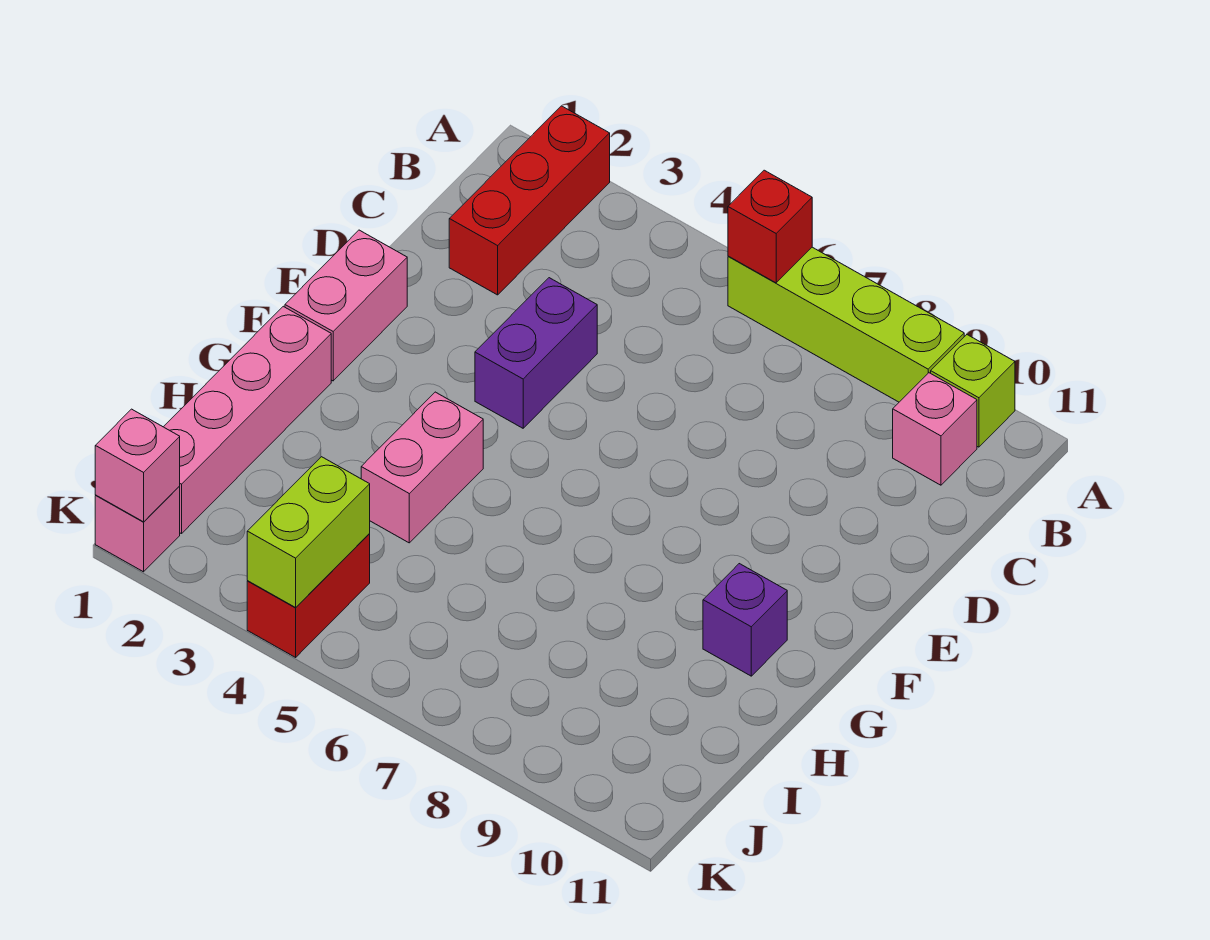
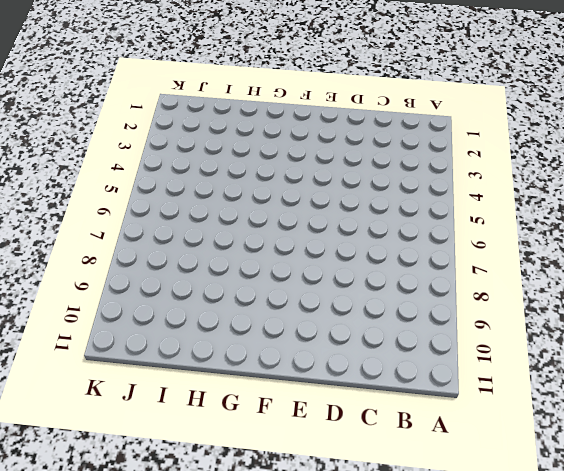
none -> red 1x3 brick [449,106,610,295]
none -> lime 1x4 brick [728,247,964,402]
none -> lime 1x1 brick [931,335,1015,447]

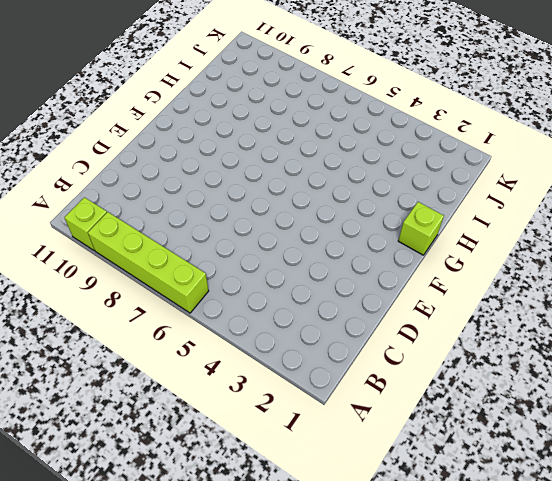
lime 1x1 brick [398,202,444,255] -> pink 1x4 brick [164,306,331,534]
none -> red 1x3 brick [449,106,610,295]
none -> pink 1x1 brick [893,373,977,485]
none -> purple 1x2 brick [475,278,597,428]

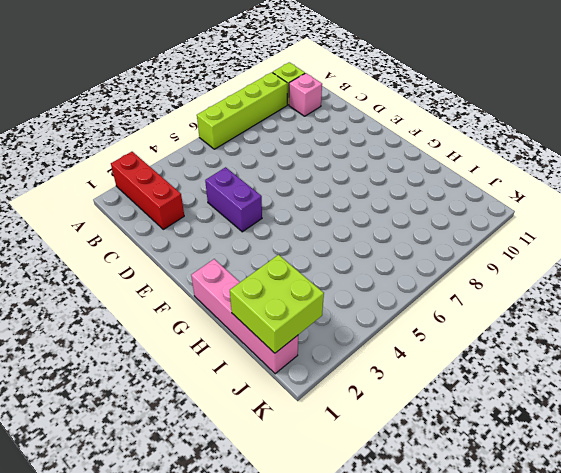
lime 2x2 brick [230,255,324,353] -> none
none -> pink 1x2 brick [285,230,407,381]
none -> pink 1x2 brick [361,392,483,543]
none -> purple 1x1 brick [703,564,787,676]

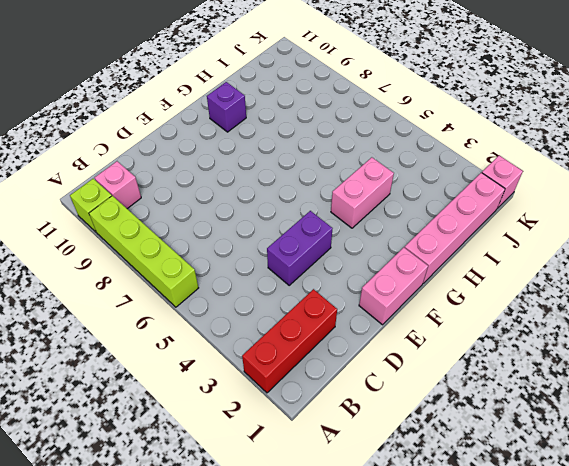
none -> red 1x2 brick [247,534,370,657]
none -> red 1x1 brick [728,170,812,283]
none -> lime 1x2 brick [247,457,370,607]

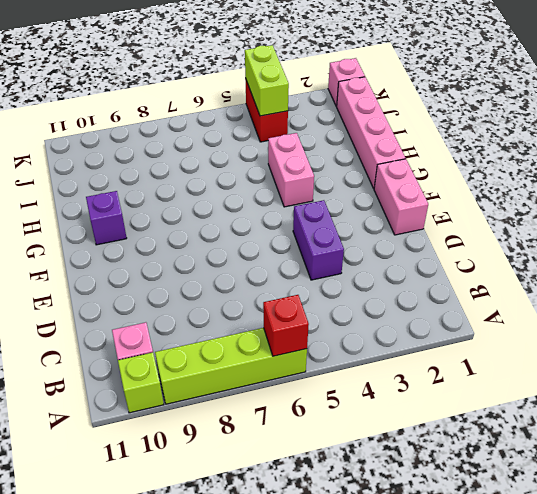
none -> red 1x3 brick [449,106,610,295]
none -> pink 1x1 brick [95,409,180,522]

